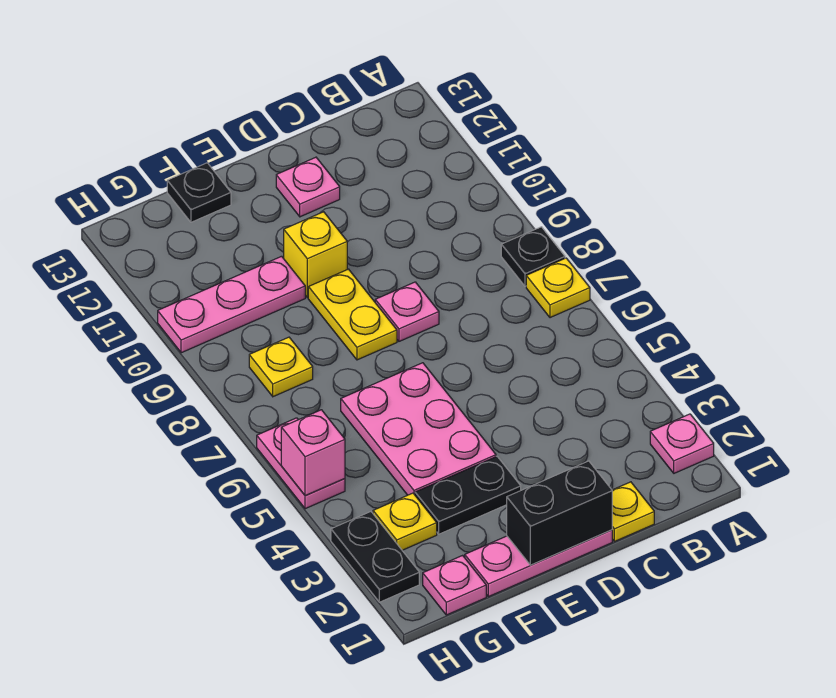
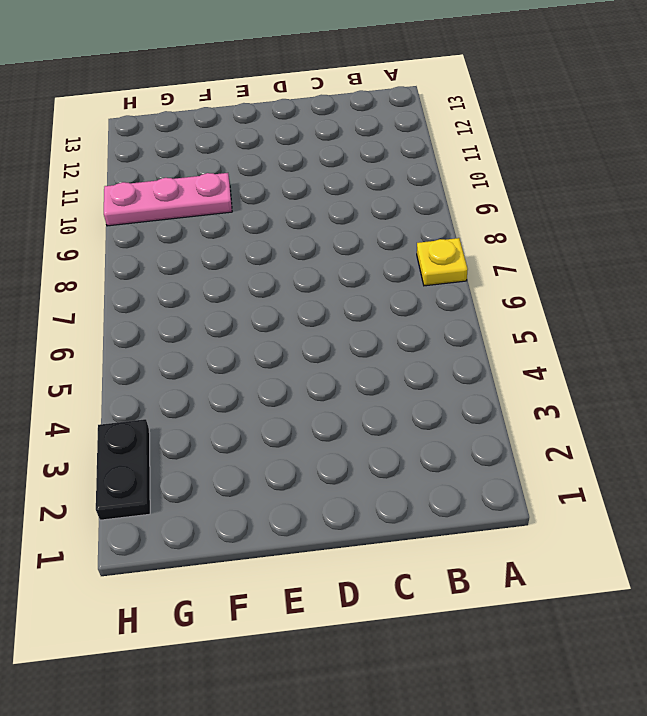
none -> pink 1x1 plate [650,414,714,473]
none -> black 1x1 plate [501,227,565,286]
none -> yellow 1x1 plate [612,482,654,542]

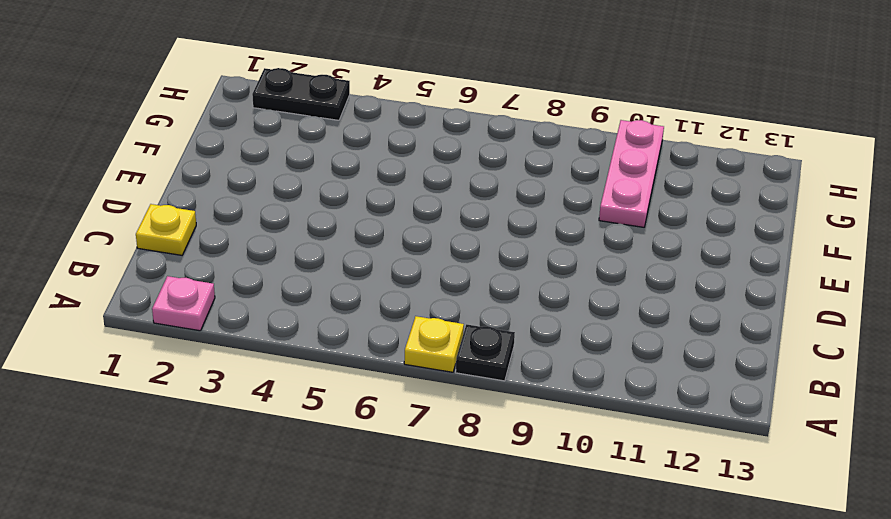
none -> pink 1x3 plate [465,530,612,597]
none -> pink 1x1 plate [375,282,439,341]
none -> pink 1x1 plate [276,157,340,217]

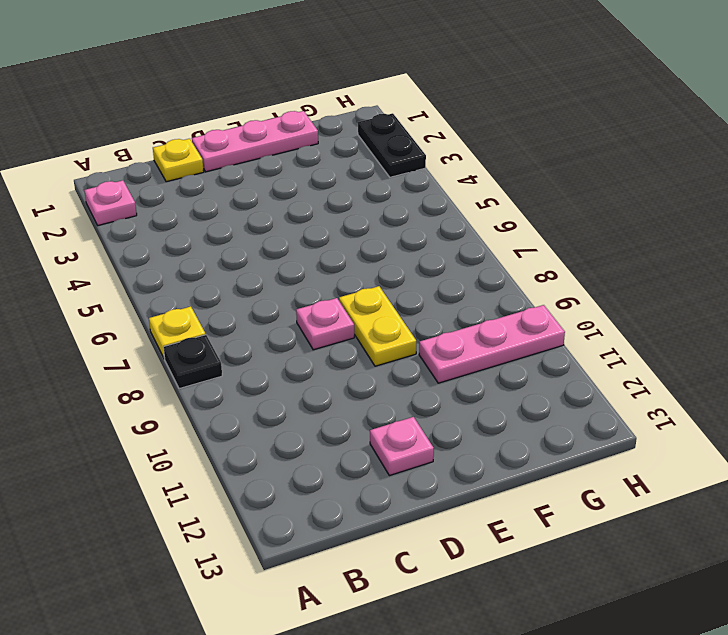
none -> black 1x2 plate [415,456,521,534]
none -> pink 2x3 plate [341,363,496,495]
none -> yellow 1x1 brick [284,212,347,298]

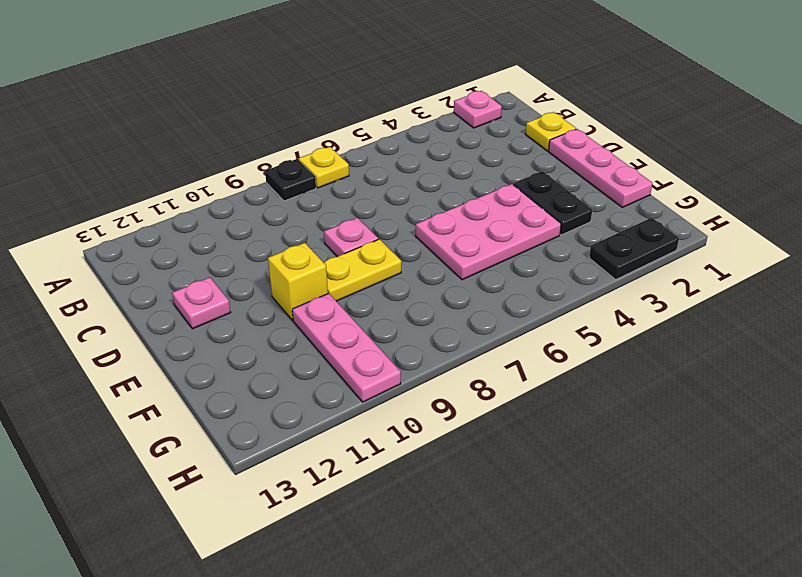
none -> black 1x1 plate [167,163,231,222]
none -> pink 1x1 plate [423,555,486,615]
none -> yellow 1x1 plate [373,493,437,550]

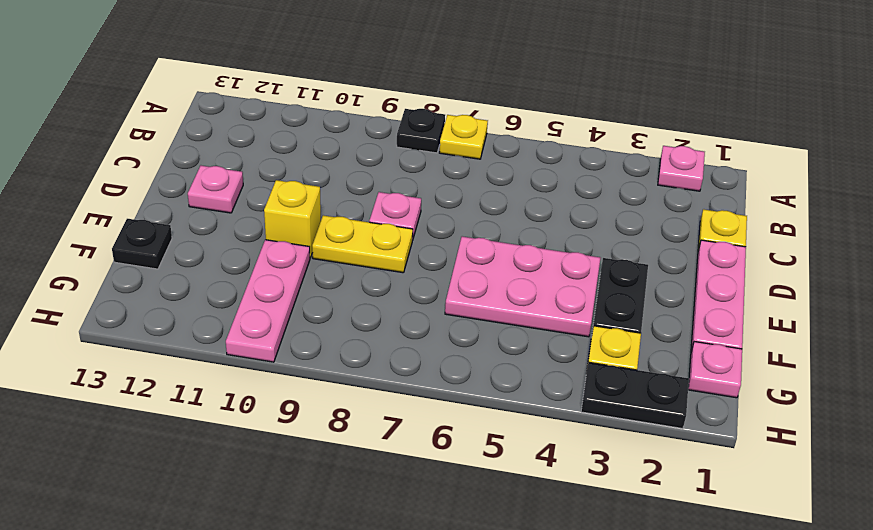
none -> yellow 1x1 plate [249,337,313,397]
none -> pink 1x2 plate [257,418,345,509]
none -> black 1x2 brick [507,461,612,565]

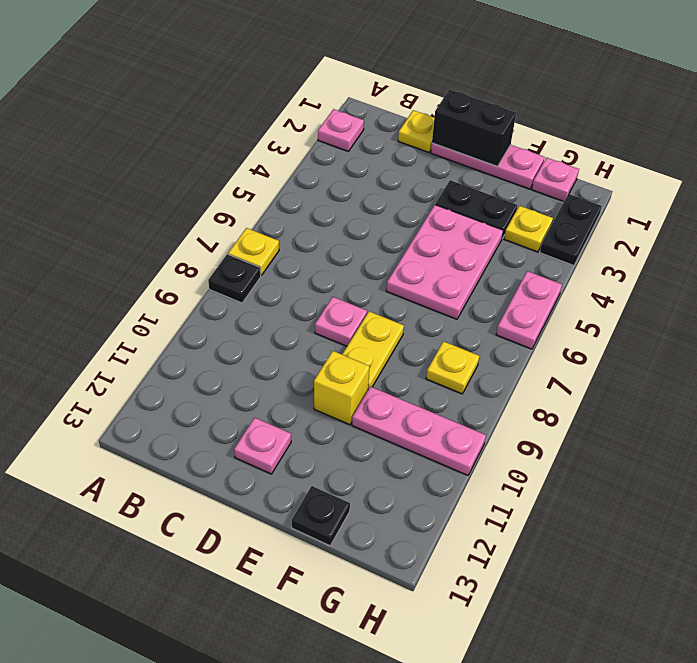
none -> pink 1x1 brick [281,410,345,496]

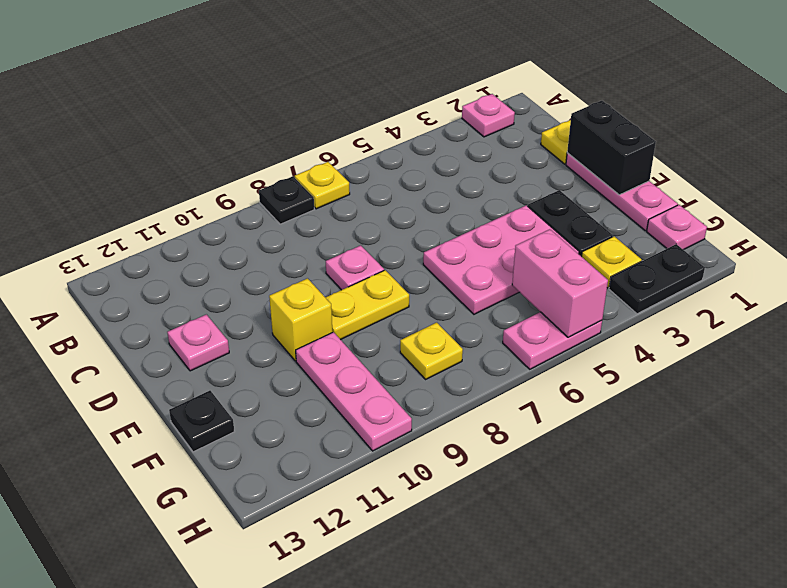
pink 1x2 brick [512,229,608,338] -> pink 1x1 brick [281,410,345,496]

